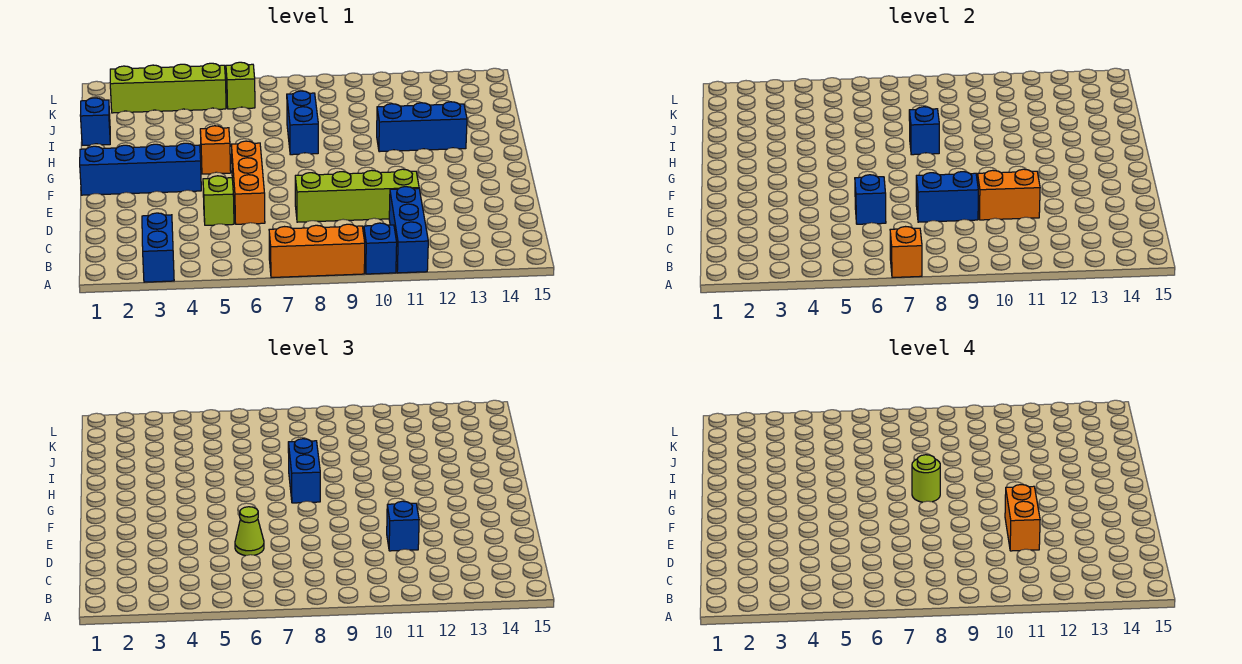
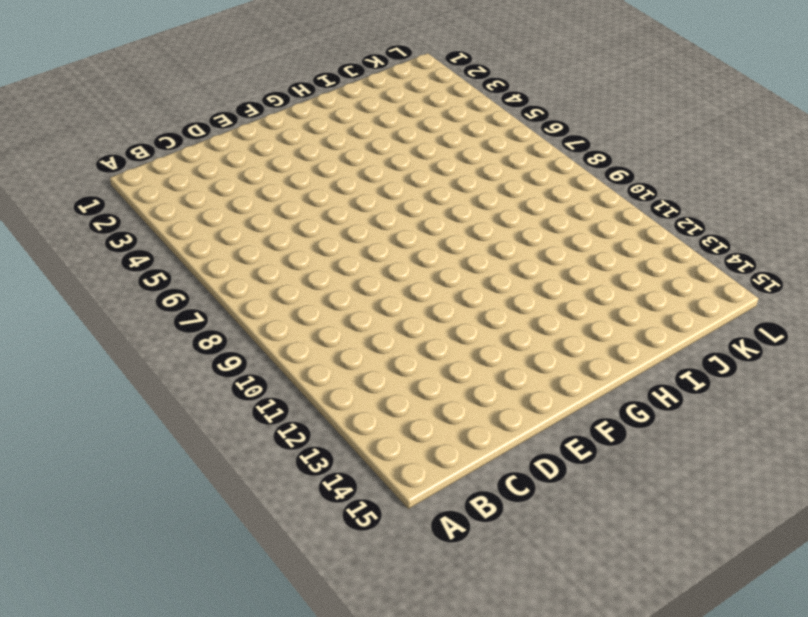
none -> blue 1x2 brick [142,213,174,282]
none -> orange 1x3 brick [269,224,365,278]
none -> blue 1x1 brick [364,223,397,274]

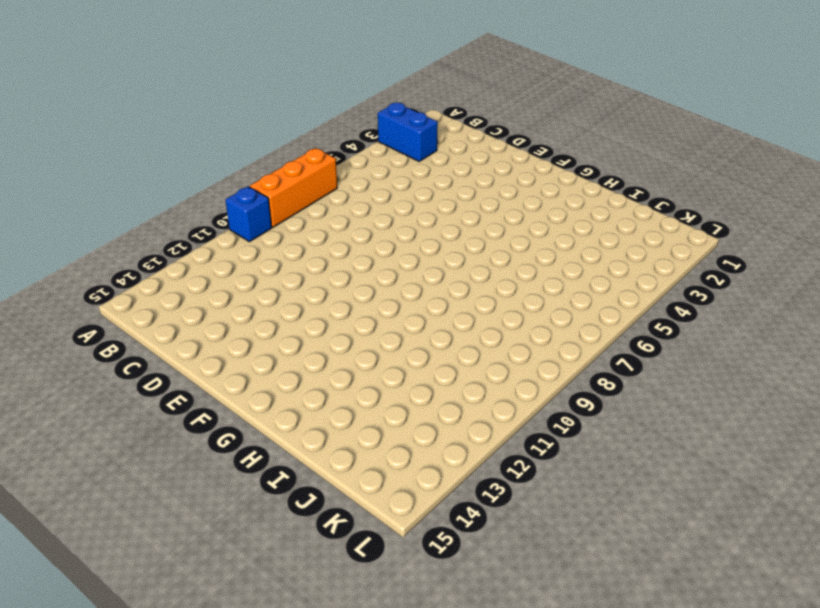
none -> blue 1x3 brick [389,187,428,273]
none -> lime 1x1 brick [203,176,234,225]
none -> orange 1x3 brick [231,141,265,224]

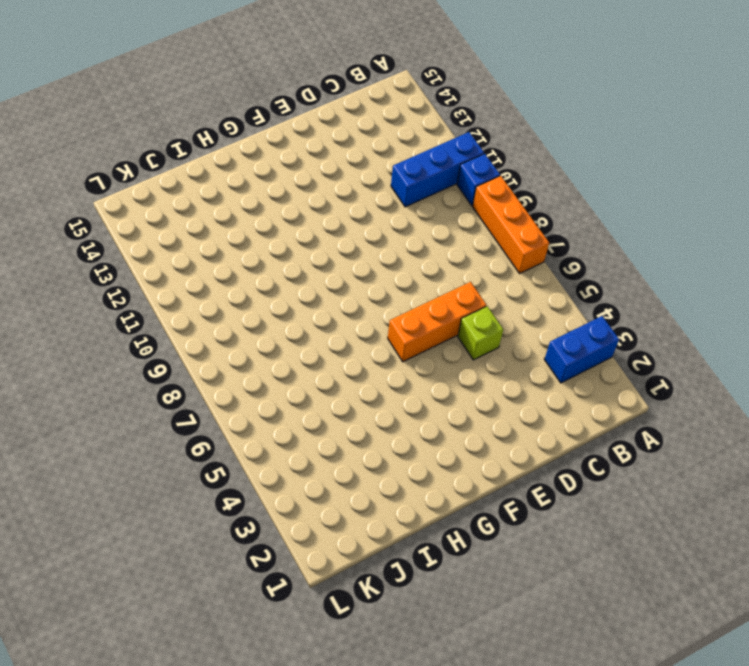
none -> lime 1x4 brick [295,169,419,222]
none -> blue 1x4 brick [80,143,201,195]
none -> orange 1x1 brick [200,126,231,174]

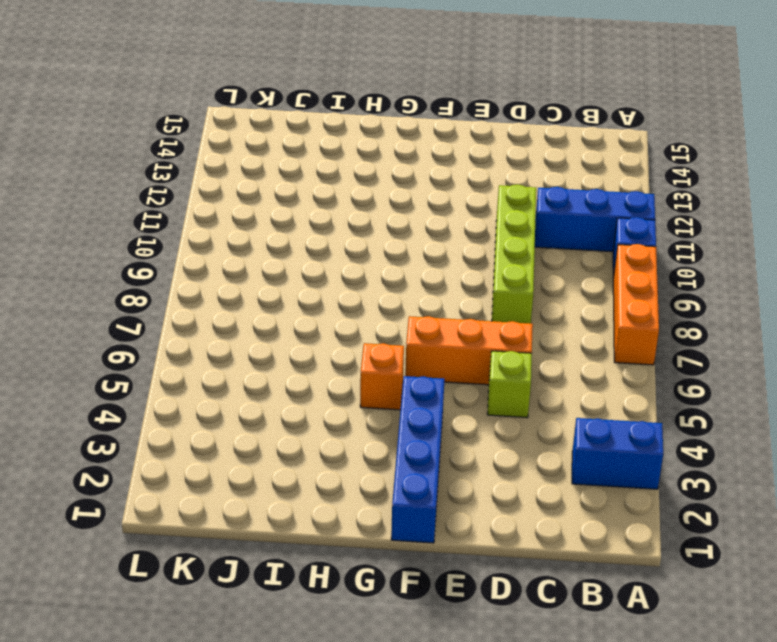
none -> blue 1x2 brick [287,91,318,155]
none -> blue 1x3 brick [377,102,467,152]
none -> blue 1x1 brick [80,98,110,145]

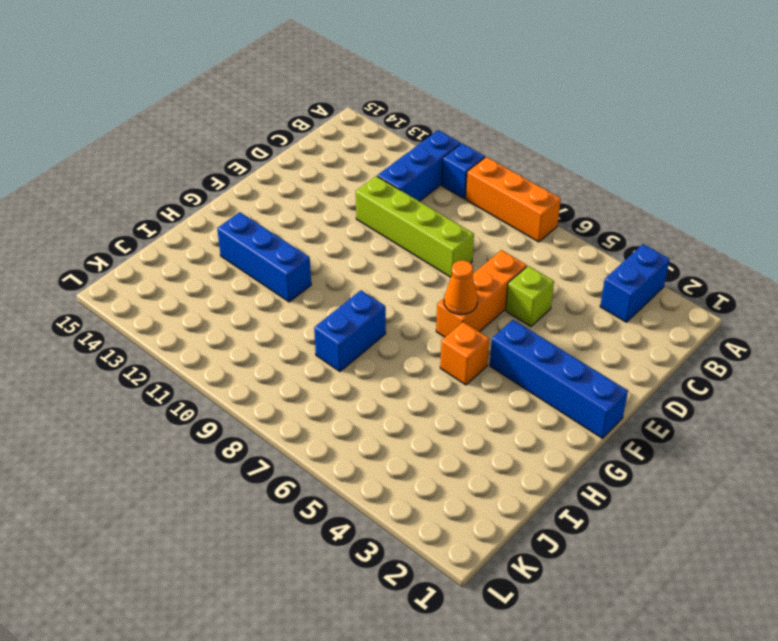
orange 1x1 cone [444,260,478,315] -> none
none -> blue 1x1 brick [80,98,110,145]
none -> lime 1x4 brick [110,63,226,113]
none -> lime 1x1 brick [226,62,255,109]

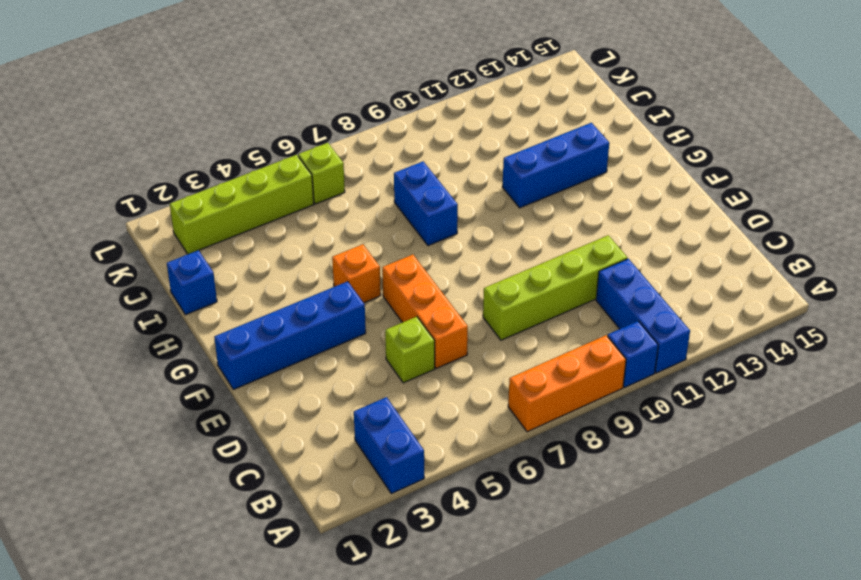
none -> orange 1x1 brick [890,227,922,278]
none -> blue 1x1 brick [855,175,886,224]
none -> blue 1x2 brick [916,172,978,222]

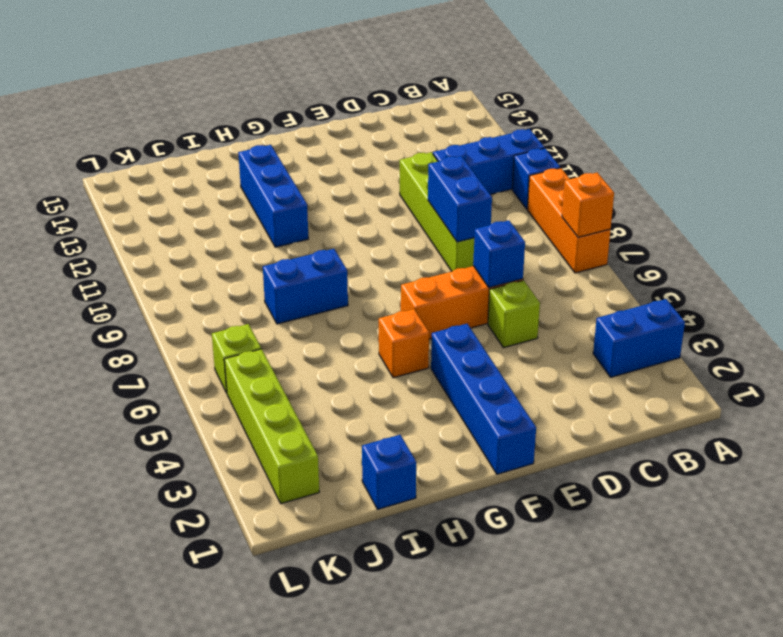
none -> orange 1x2 brick [978,169,1040,220]
none -> blue 1x1 brick [909,107,939,155]
none -> lime 1x1 cone [235,507,264,556]

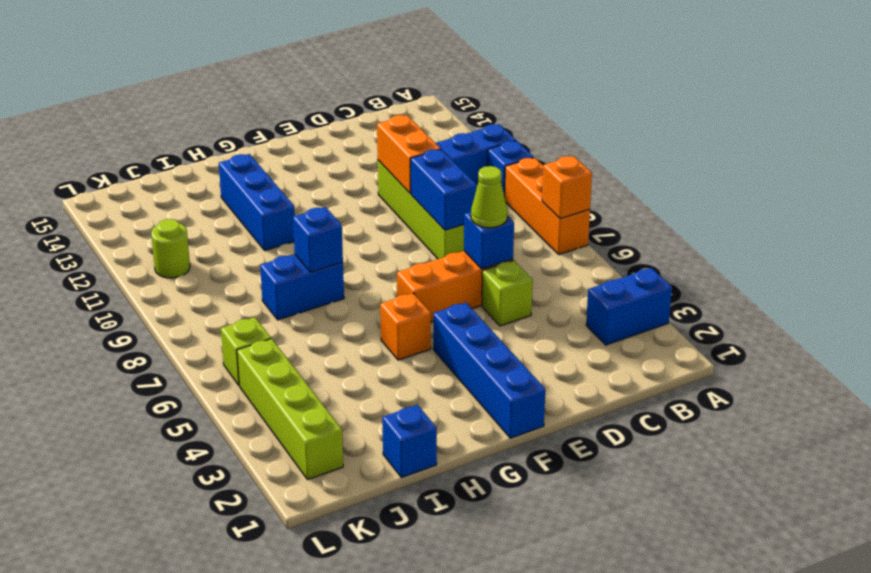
lime 1x1 round brick [151,219,190,278] -> lime 1x1 round brick moved to [912,455,940,502]
none -> blue 1x1 brick [387,501,419,551]
none -> blue 1x2 brick [288,439,320,503]
none -> orange 1x2 brick [1005,485,1040,551]

